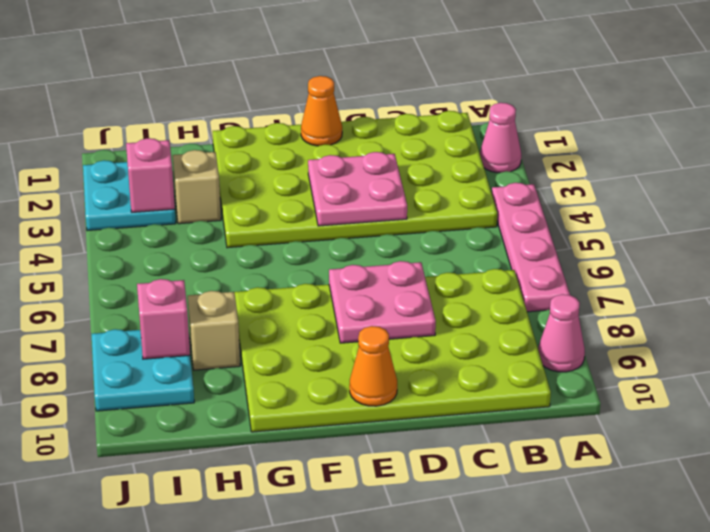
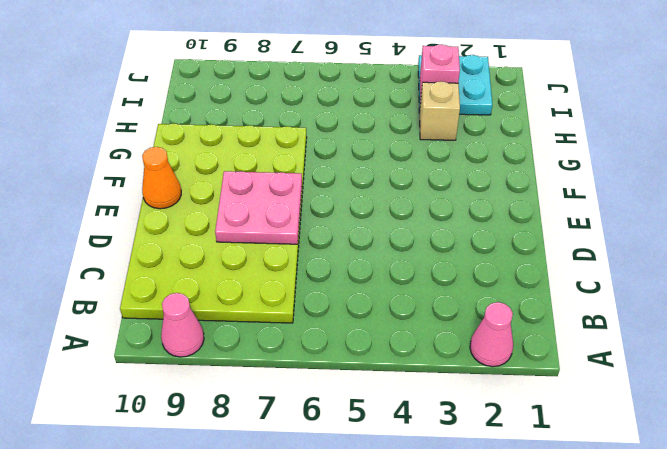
none -> pink 1x4 plate [492,183,570,312]
none -> lime 4x6 plate [213,111,497,248]
none -> tan 1x1 brick [188,291,240,370]

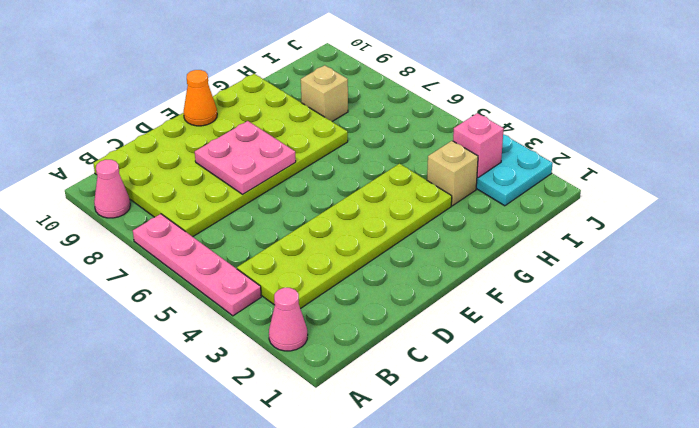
lime 2x6 plate [237,164,452,309] -> lime 4x6 plate [213,111,497,248]
none -> cyan 2x2 plate [92,329,194,411]
none -> pink 2x2 plate [308,152,407,226]
none -> orange 1x1 cone [301,76,342,146]

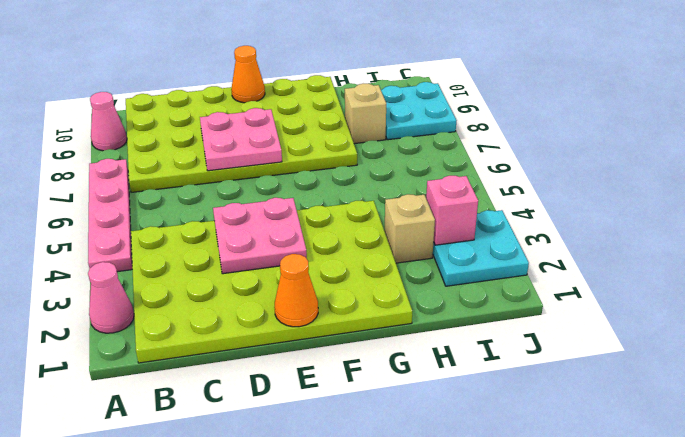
none -> pink 1x1 brick [137,279,190,359]

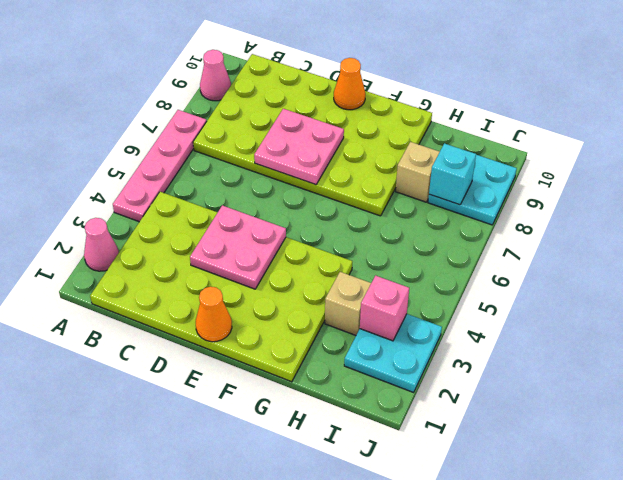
cyan 1x1 brick [429,143,476,205] -> pink 1x1 brick [137,279,190,359]

